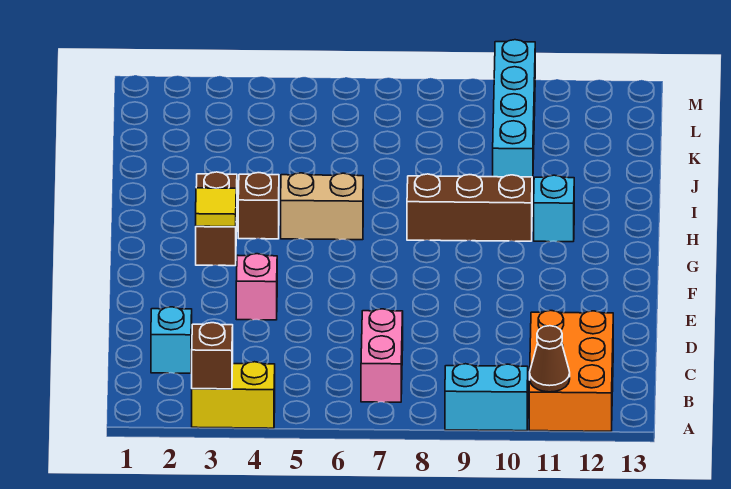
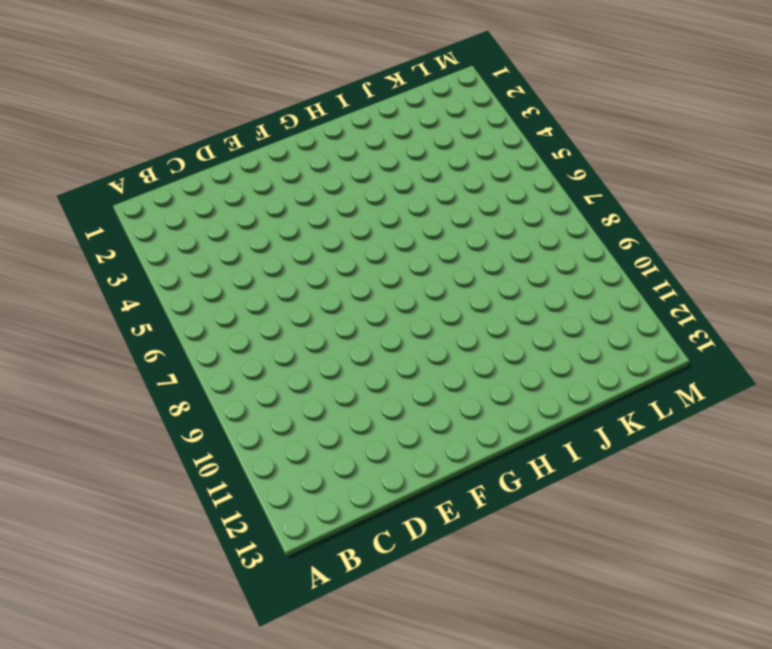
none -> yellow 1x2 brick [192,362,275,428]
none -> cyan 1x2 brick [445,364,528,431]
none -> orange 2x3 brick [529,311,613,431]

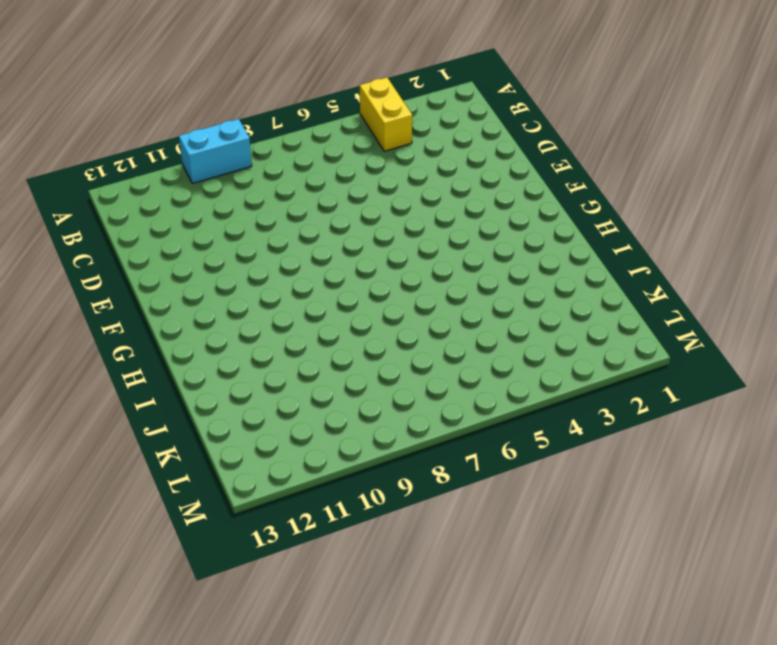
yellow 1x2 brick [360,78,412,151] -> yellow 1x2 brick turned to [192,362,275,428]
none -> orange 2x3 brick [529,311,613,431]
none -> pink 1x2 brick [361,309,403,402]
none -> cyan 1x1 brick [151,307,192,373]

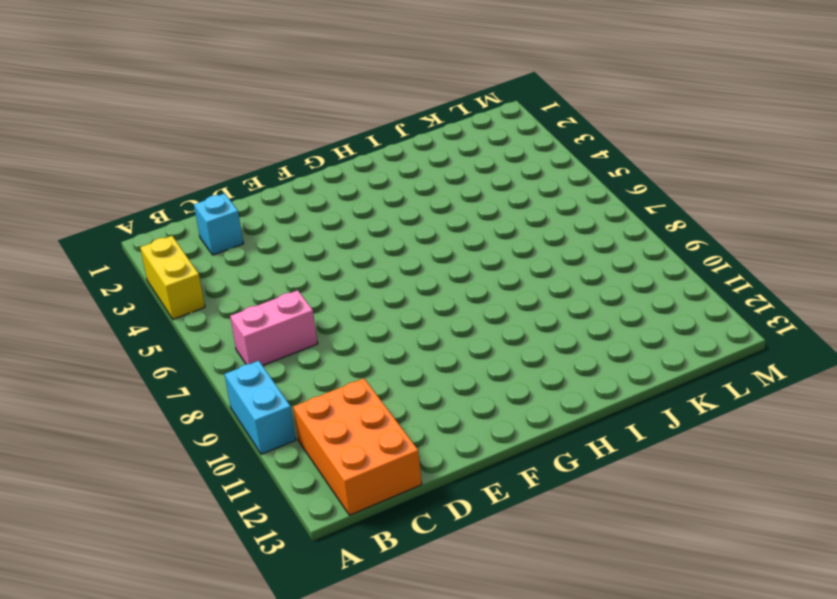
orange 2x3 brick [293,378,422,515] -> orange 2x3 brick turned to [529,311,613,431]
none -> pink 1x1 brick [236,254,277,320]
none -> brown 1x2 brick [196,172,237,266]
none -> brown 1x1 brick [238,173,279,239]

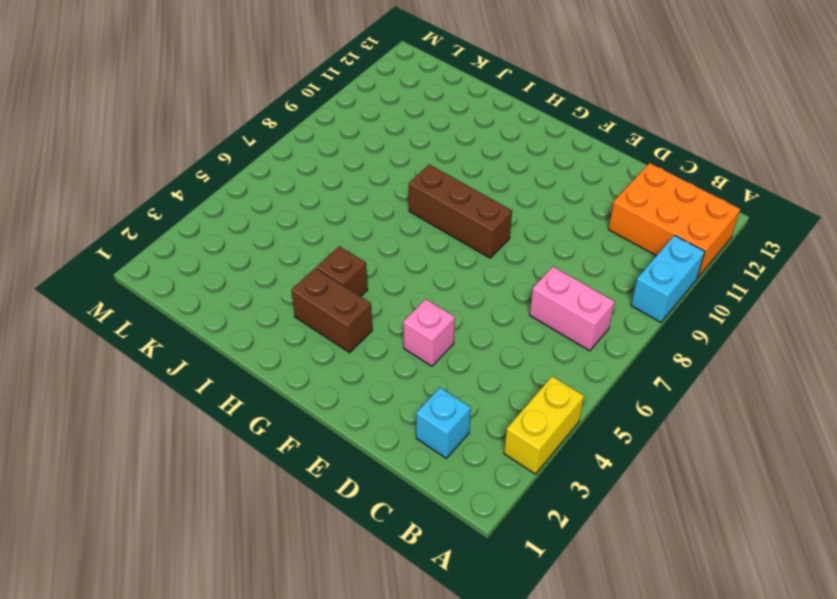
brown 1x3 brick [409,164,512,258] -> brown 1x3 brick turned to [407,174,532,241]
none -> tan 1x2 brick [281,173,363,240]
none -> cyan 1x1 brick [534,175,574,242]
none -> cyan 1x4 brick [493,40,535,187]

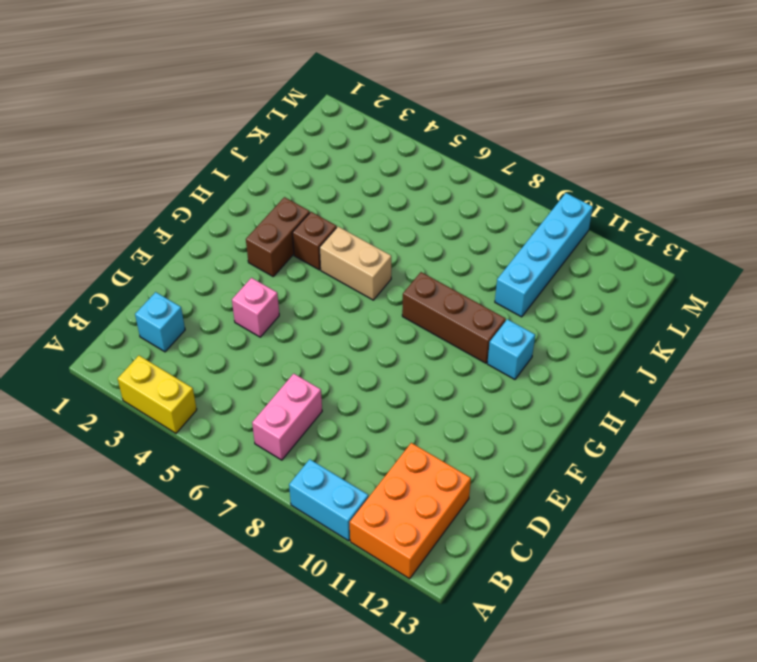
none -> brown 1x1 brick [192,323,233,389]
none -> brown 1x1 cone [530,326,570,392]
none -> yellow 1x1 tile [196,188,236,227]

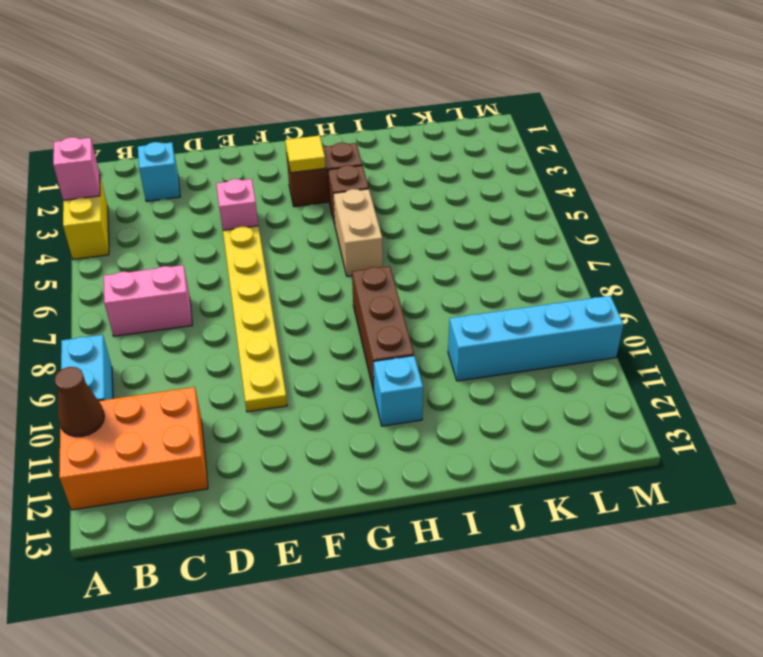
pink 1x1 brick [53,137,100,200] -> brown 1x1 brick [192,323,233,389]
yellow 1x6 plate [223,226,287,412] -> none

